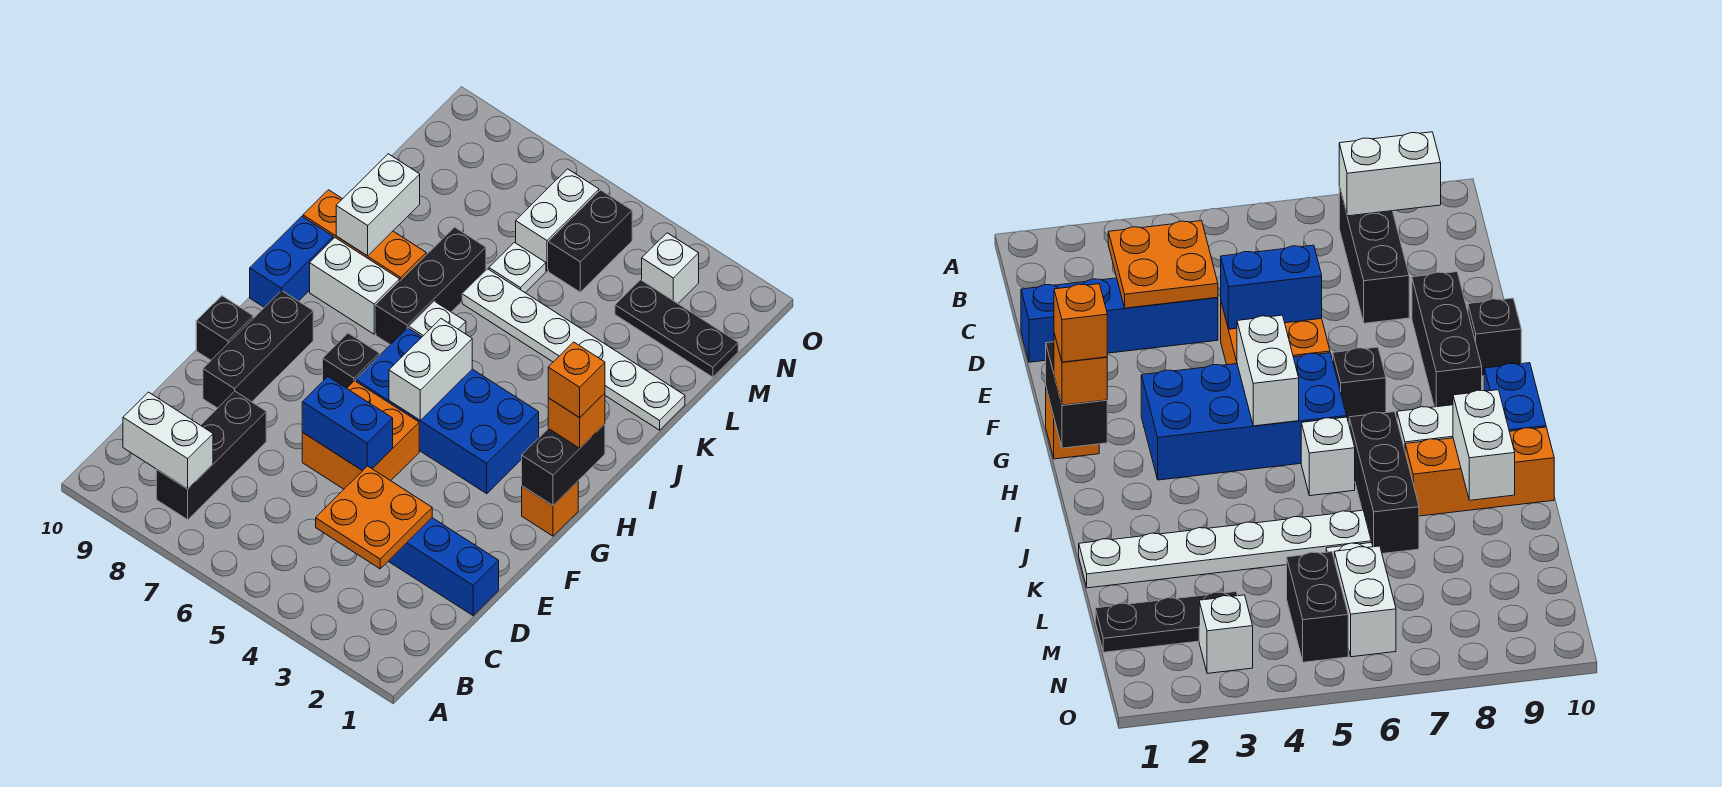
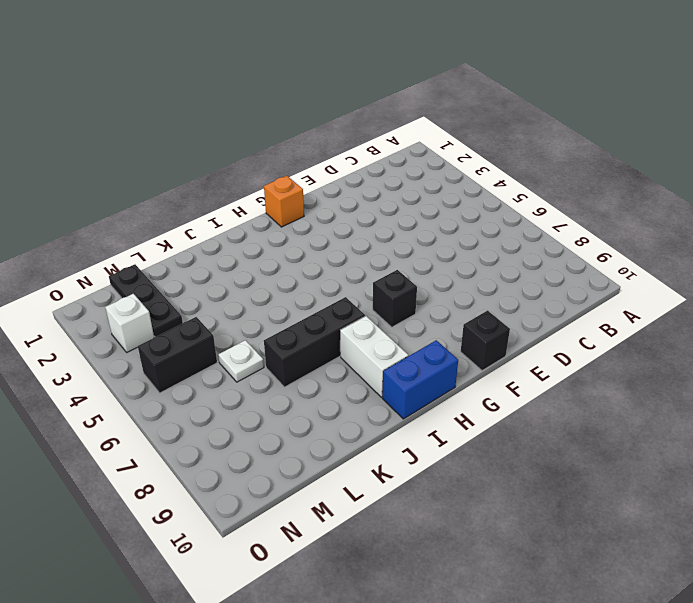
none -> black 1x3 brick [156,391,266,520]
none -> blue 1x4 brick [388,518,499,616]
none -> orange 2x2 brick [302,381,419,489]

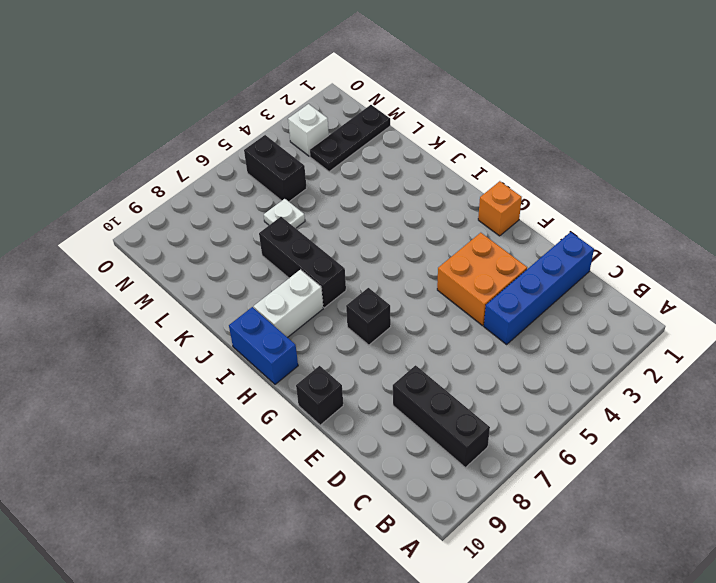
orange 2x2 brick [437,233,527,326] -> orange 2x2 brick moved to [302,381,419,489]
none -> black 1x3 brick [203,290,313,408]
none -> blue 2x4 brick [356,328,539,494]
none -> white 1x1 brick [409,301,466,337]

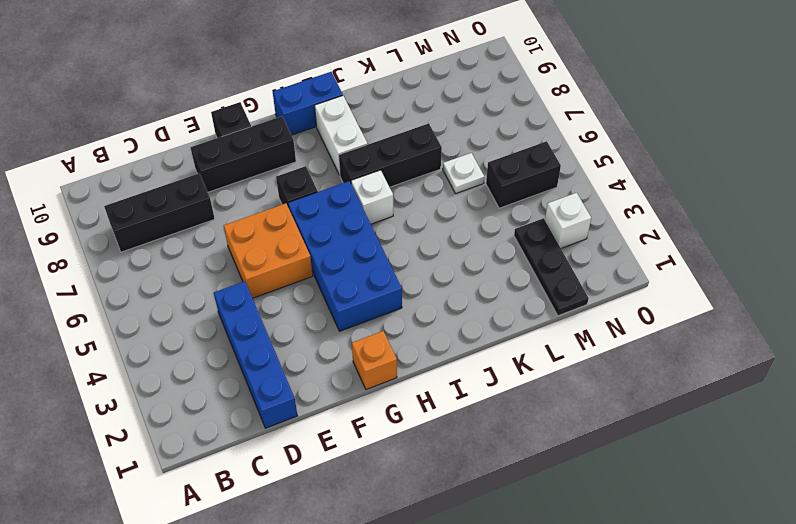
none -> orange 1x3 brick [303,190,426,281]
none -> white 1x6 plate [462,269,685,430]
none -> white 1x2 brick [516,169,599,271]

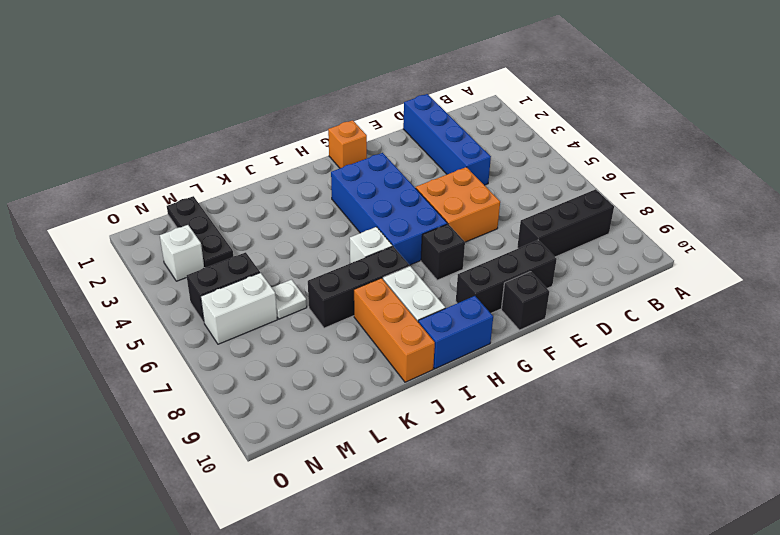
none -> white 1x6 plate [462,269,685,430]
none -> white 1x2 brick [123,392,213,489]
none -> orange 2x2 plate [316,466,432,569]

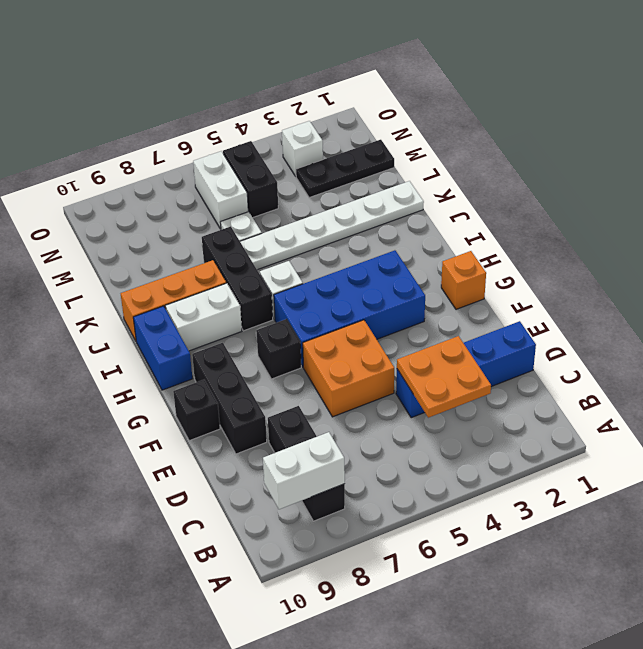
none -> blue 1x2 brick [302,377,393,471]
none -> black 1x2 brick [522,424,605,505]
none -> white 1x2 brick [389,319,472,420]

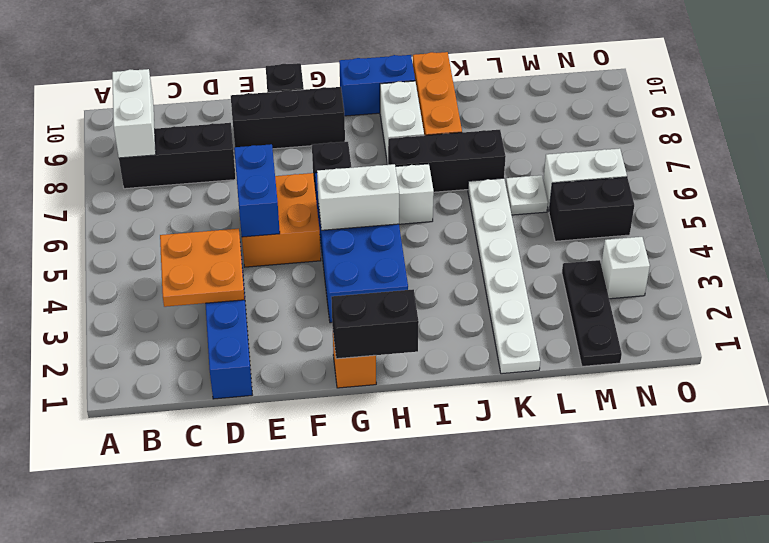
none -> white 1x2 brick [336,154,420,256]
none -> orange 1x1 brick [548,393,605,448]
none -> orange 1x1 brick [548,342,605,418]

